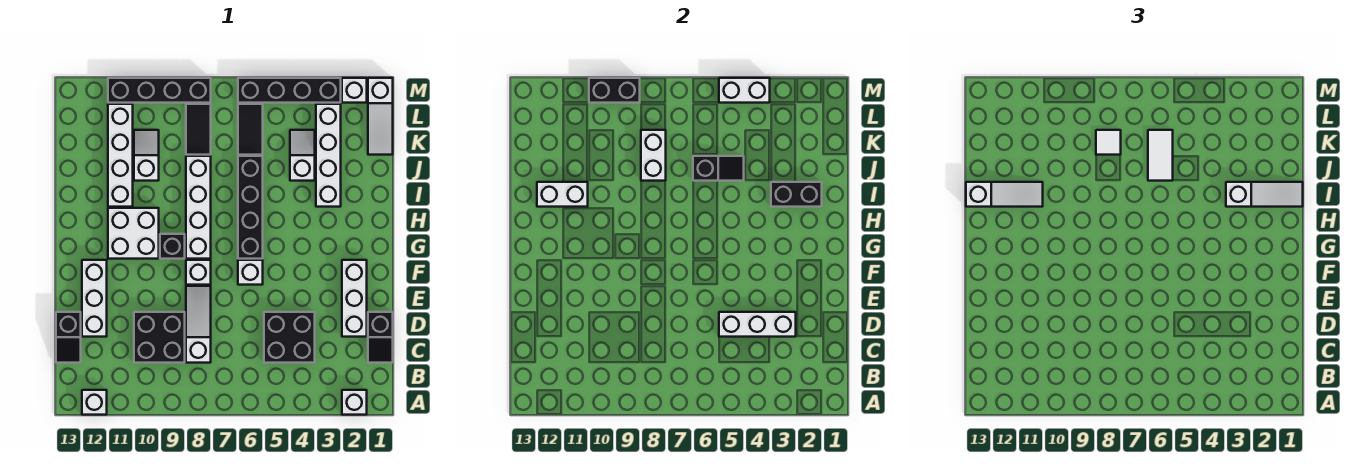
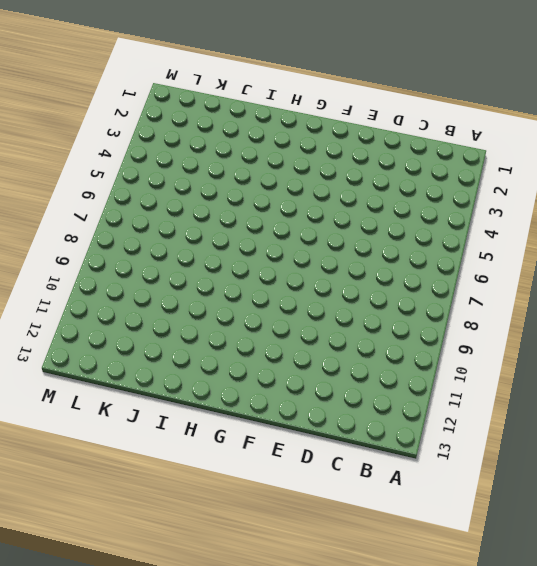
none -> white 1x1 brick [342,390,367,415]
none -> white 1x1 brick [82,390,107,415]
none -> black 1x2 slope [368,312,393,363]
none -> black 2x2 brick [264,312,315,363]

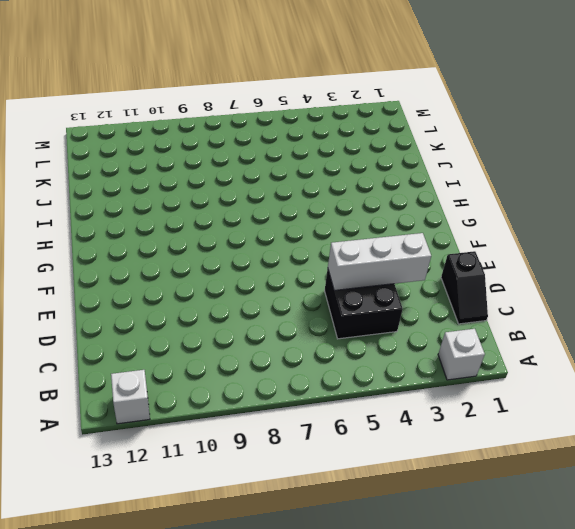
none -> white 1x3 slope [186,286,211,363]
none -> black 2x2 brick [134,312,185,363]
none -> black 1x2 slope [56,312,81,363]
none -> white 1x3 brick [342,260,367,337]

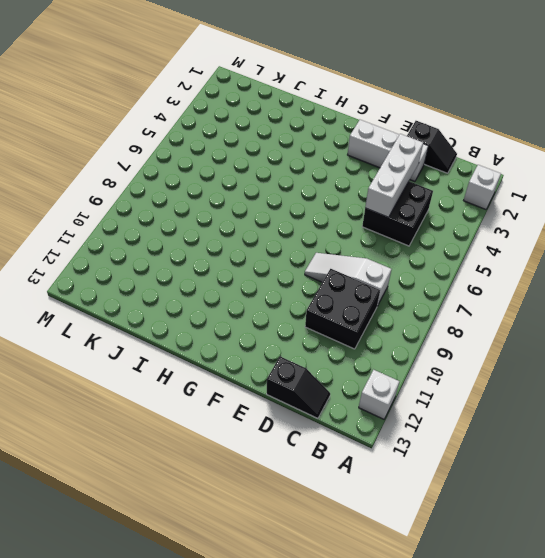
none -> white 1x3 brick [82,260,107,337]
none -> white 1x1 brick [238,260,263,285]
none -> white 1x1 brick [186,260,211,285]
none -> black 1x4 brick [238,156,263,259]

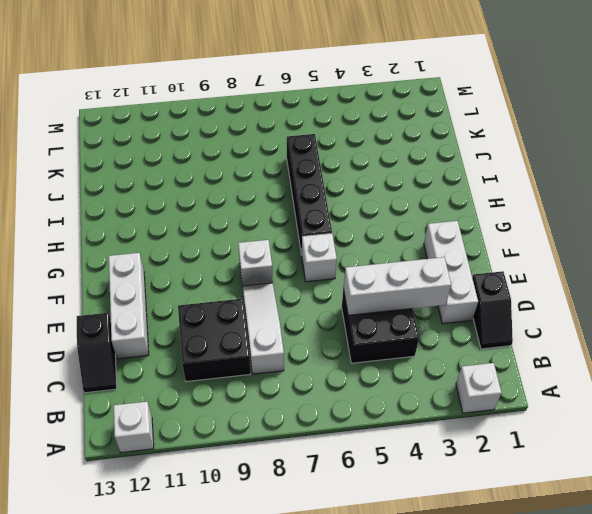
none -> white 1x4 brick [186,156,211,259]
none -> black 1x1 brick [160,234,185,259]
none -> white 2x2 brick [108,208,159,259]
none -> white 1x4 brick [316,104,341,207]

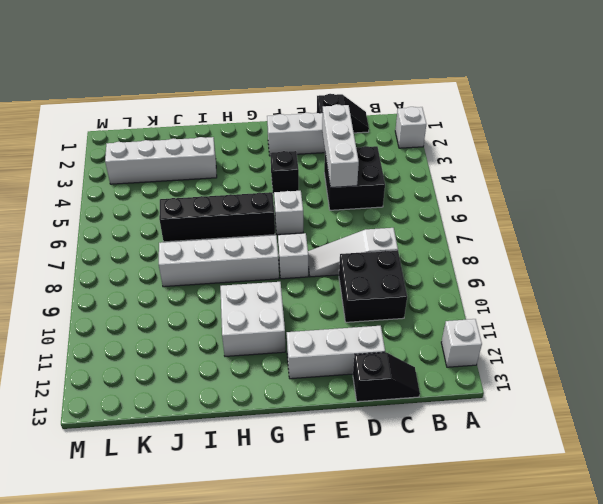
black 1x1 brick [270,151,299,194] -> black 1x1 brick moved to [160,234,185,259]
none -> white 1x4 brick [108,104,133,207]
none -> white 1x2 slope [290,130,315,181]
none -> white 1x2 slope [134,130,159,181]
none -> white 1x3 slope [368,78,393,155]

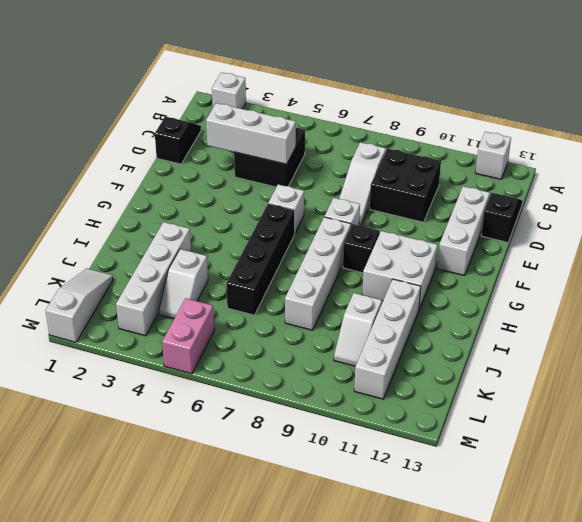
pink 1x2 brick [162,298,214,374] -> black 1x4 brick [238,78,341,103]
none -> white 1x3 brick [342,260,367,337]
none -> black 1x2 tile [238,104,263,155]
none -> black 1x2 tile [186,104,211,155]
none -> white 1x1 brick [342,78,367,103]

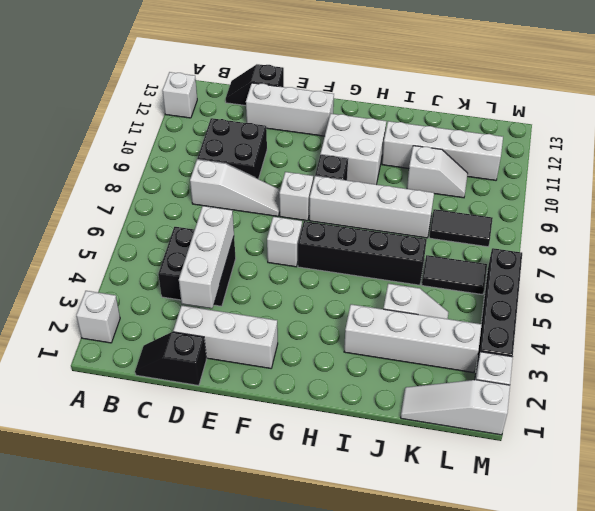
none -> black 1x4 brick [108,78,211,103]
none -> black 1x2 brick [771,182,822,207]
none -> white 1x2 brick [537,182,588,207]
none -> black 1x2 slope [693,156,744,181]

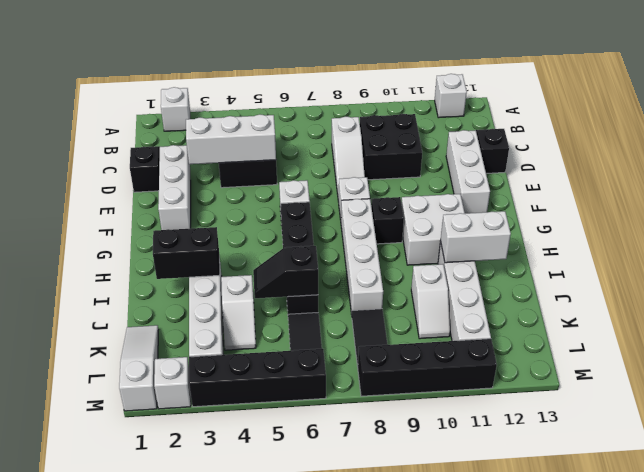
none -> white 1x2 brick [641,130,666,181]
none -> white 1x2 brick [719,78,770,103]
none -> black 1x2 brick [589,78,640,103]
none -> white 1x3 slope [1226,182,1303,207]

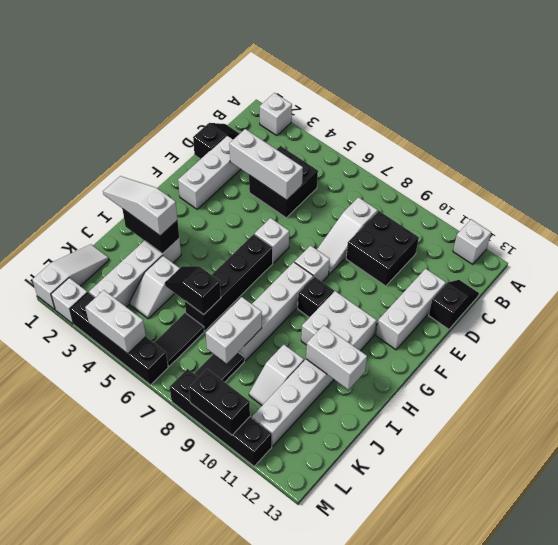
none -> white 1x3 slope [966,182,1043,207]
none -> white 1x2 tile [1148,130,1173,181]
none -> white 1x1 tile [1096,130,1121,155]

